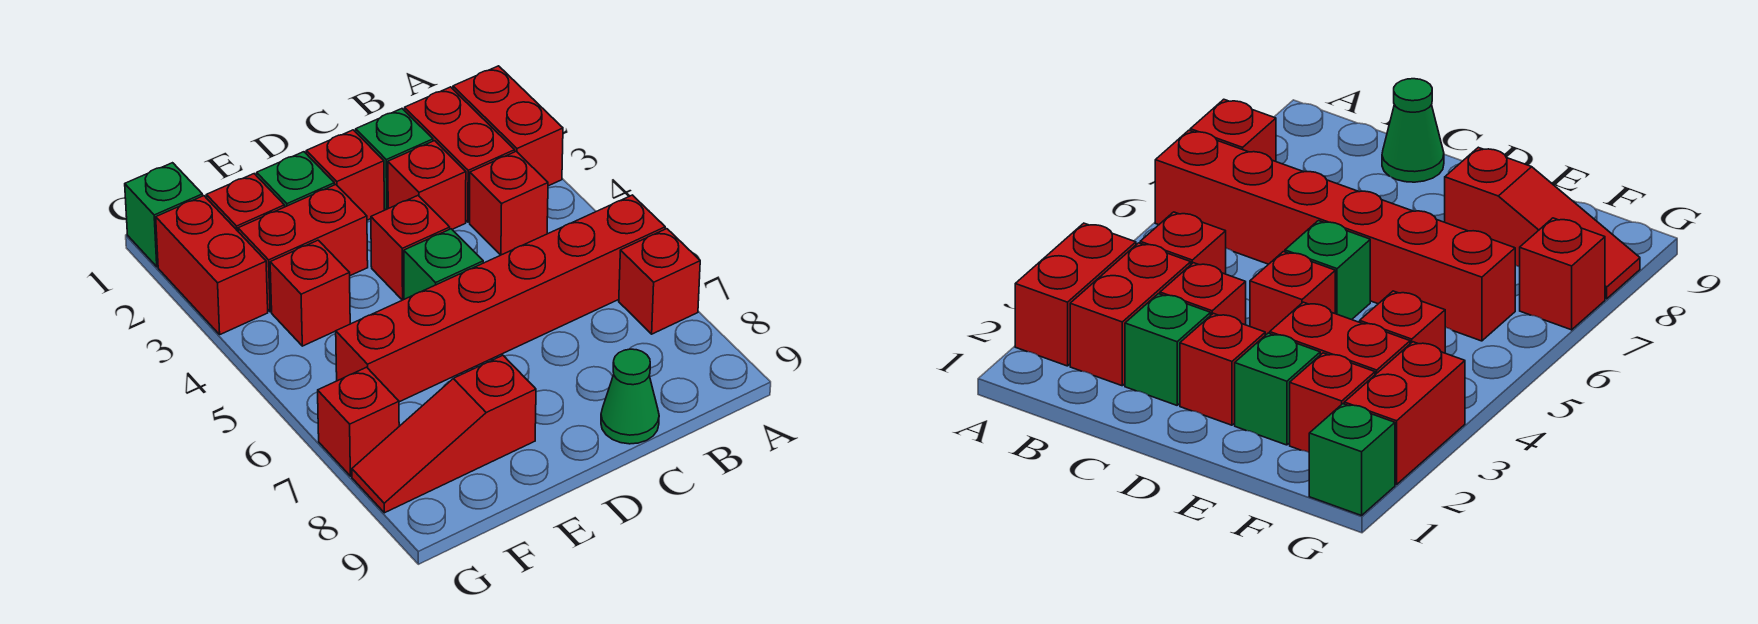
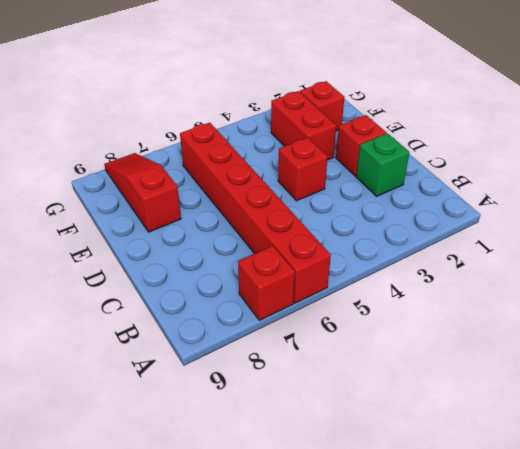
none -> red 1x2 brick [453,66,563,186]
none -> red 1x2 brick [405,87,515,222]
none -> red 1x1 brick [470,151,548,255]

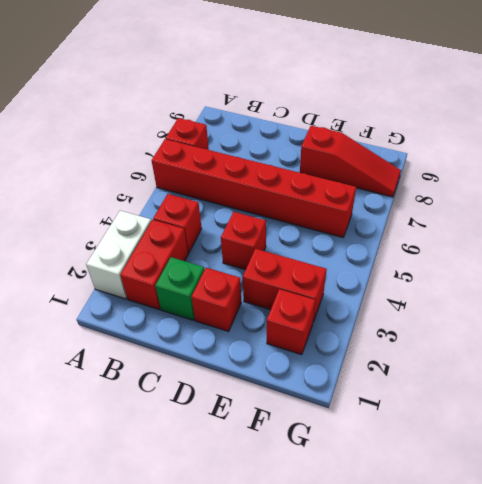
white 1x2 brick [86,211,151,299] -> red 1x2 brick [453,66,563,186]
none -> red 1x1 brick [388,141,466,229]
none -> green 1x1 cone [601,349,659,444]
none -> green 1x1 brick [404,229,483,299]

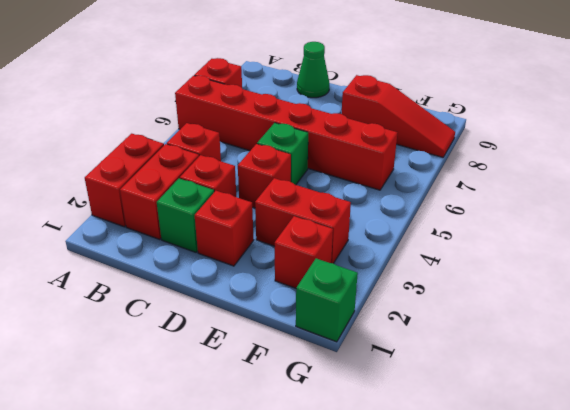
none -> green 1x1 brick [257,152,334,207]
none -> red 1x1 brick [270,240,350,346]
none -> red 1x2 brick [156,196,268,334]

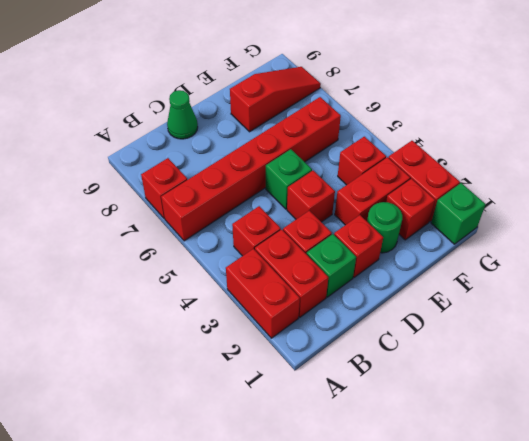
green 1x1 round brick [367,202,402,253] -> green 1x1 brick [257,152,334,207]
none -> red 1x1 brick [318,367,399,476]

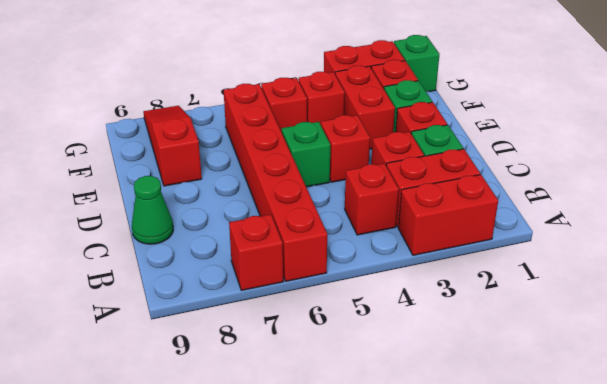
red 1x1 brick [261,78,307,132] -> red 1x1 brick moved to [318,367,399,476]

